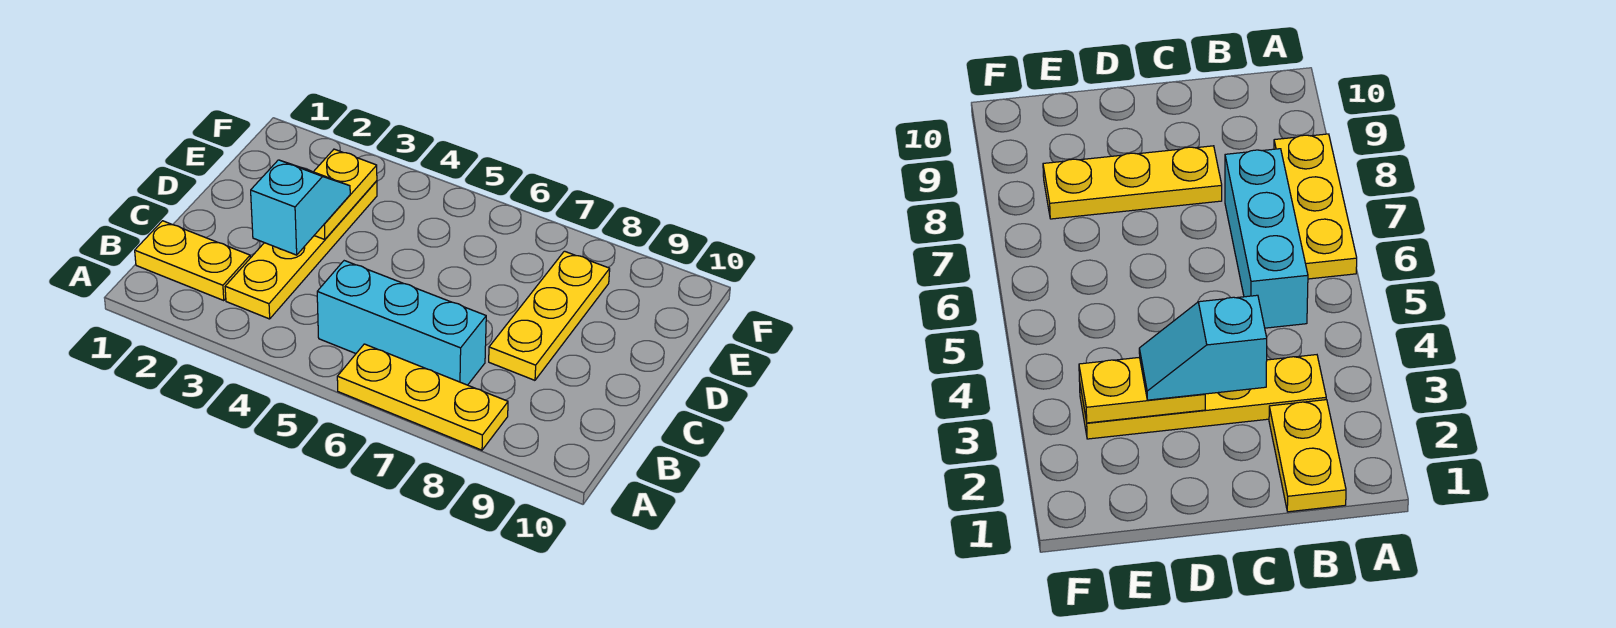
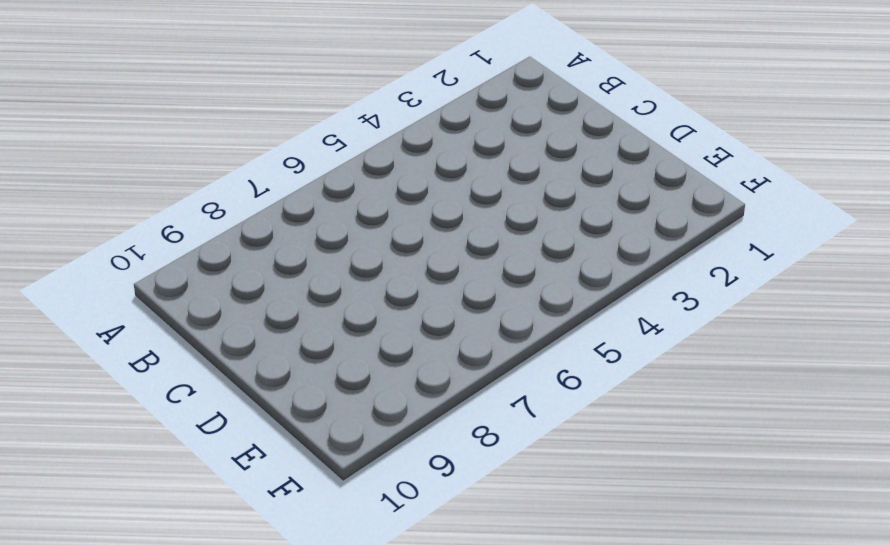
none -> yellow 1x3 plate [337,344,508,450]
none -> yellow 1x2 plate [135,221,250,300]

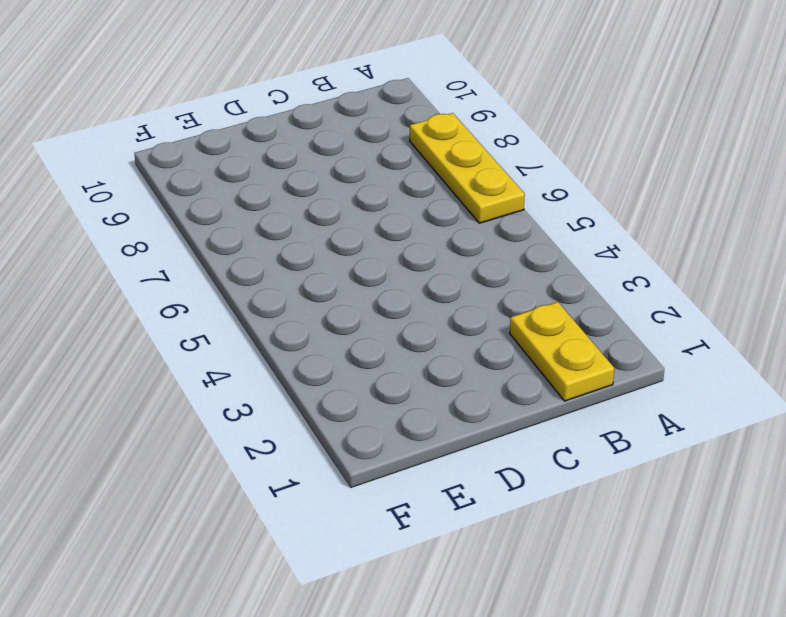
none -> yellow 1x4 plate [225,181,377,319]
none -> cyan 1x3 brick [317,261,486,385]

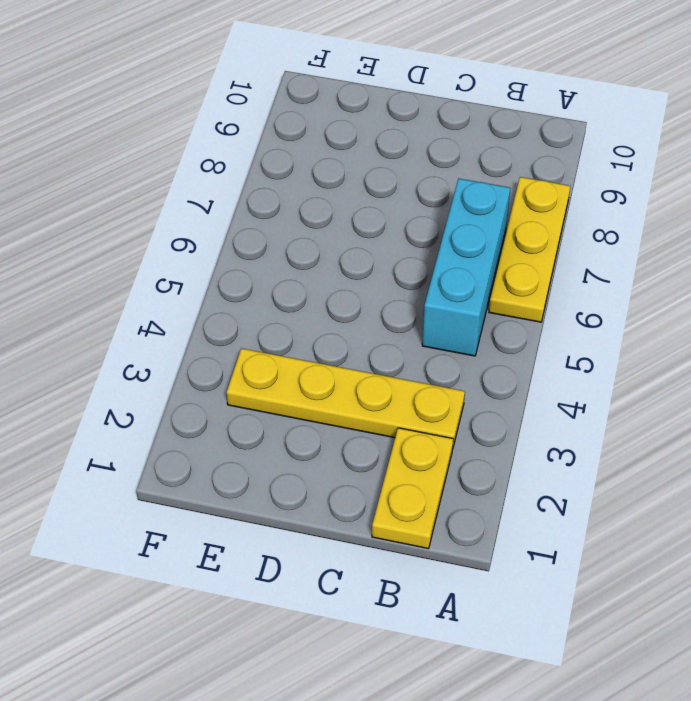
none -> yellow 1x3 plate [489,251,610,380]
none -> yellow 1x2 plate [314,149,377,240]

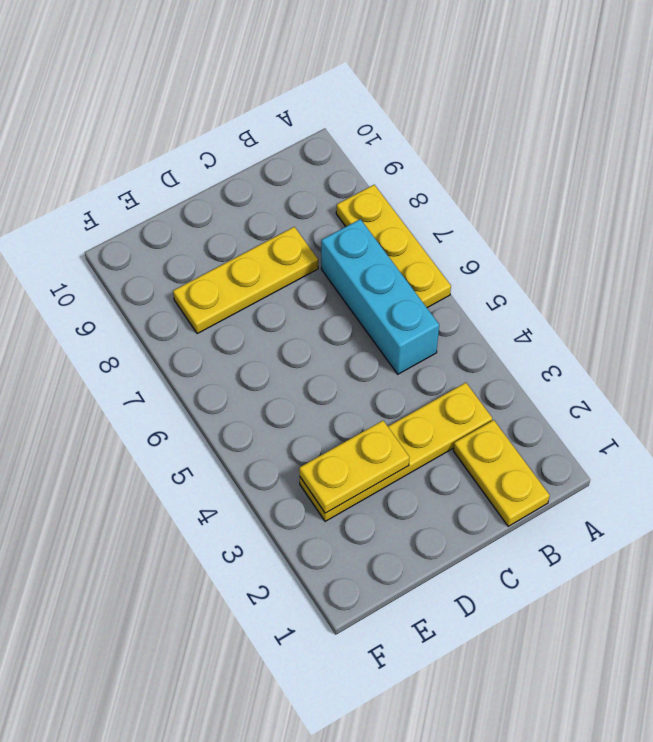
none -> cyan 1x2 slope [251,160,350,255]

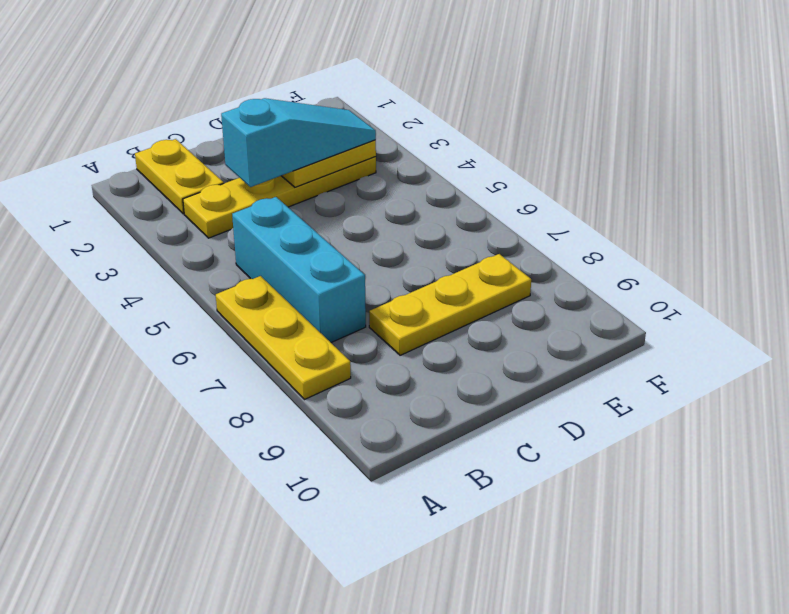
cyan 1x3 slope [221,98,376,187] -> cyan 1x2 slope [251,160,350,255]

